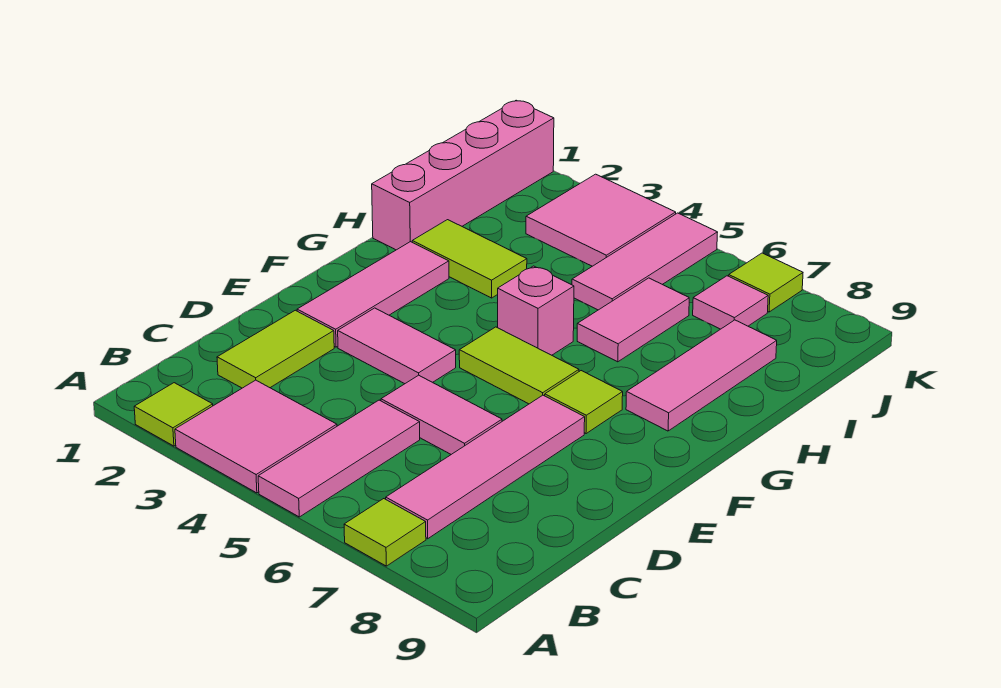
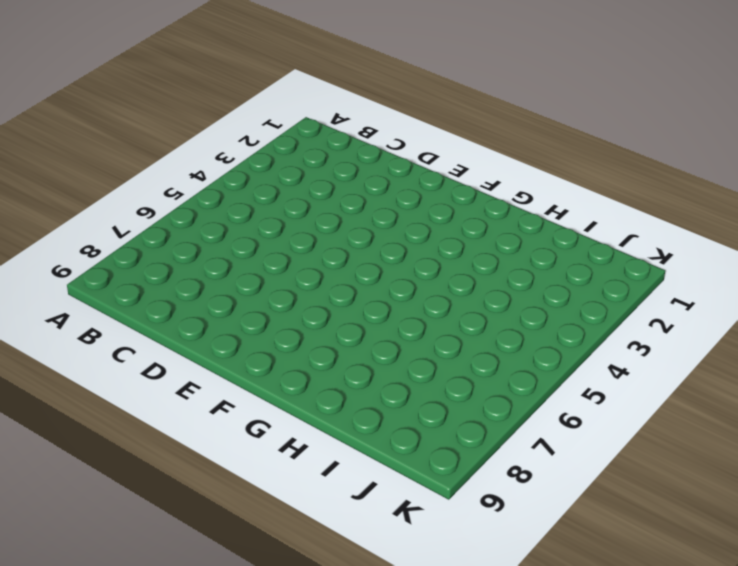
none -> lime 1x1 tile [134,383,213,446]
none -> pink 2x2 tile [175,380,337,493]
none -> pink 1x3 tile [258,400,420,517]

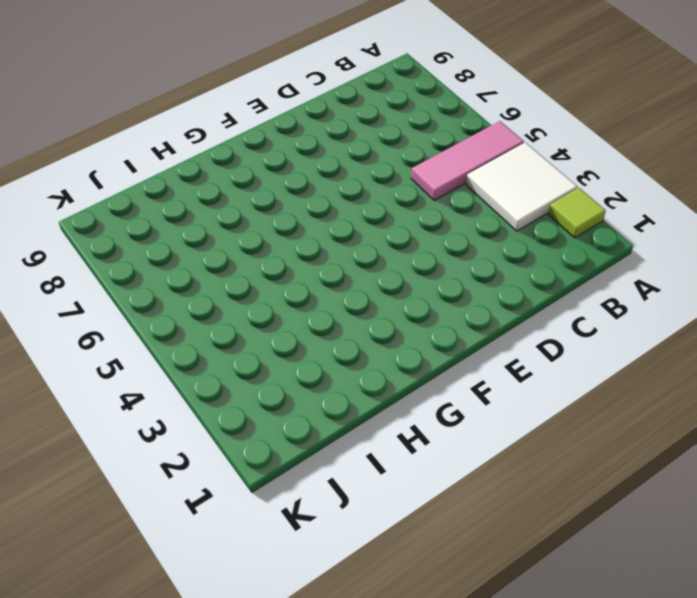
white 2x2 tile [466,142,577,231] -> pink 2x2 tile [175,380,337,493]
none -> lime 1x1 tile [344,499,426,566]
none -> pink 1x4 tile [386,395,585,539]
none -> lime 1x2 tile [217,310,334,388]

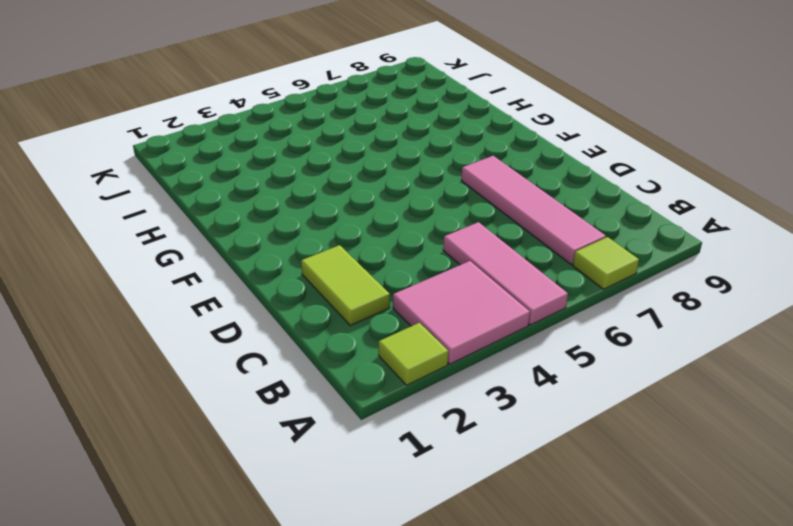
none -> pink 1x2 tile [381,375,502,454]
none -> pink 1x3 tile [297,242,449,347]
none -> pink 1x2 tile [338,308,456,384]

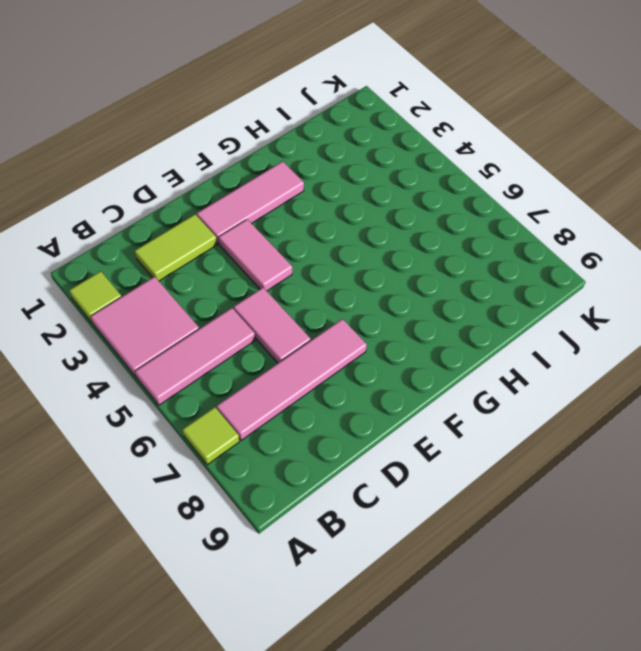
none -> lime 1x2 tile [459,327,579,404]
none -> lime 1x1 tile [545,371,623,434]
none -> pink 1x1 brick [498,266,574,355]

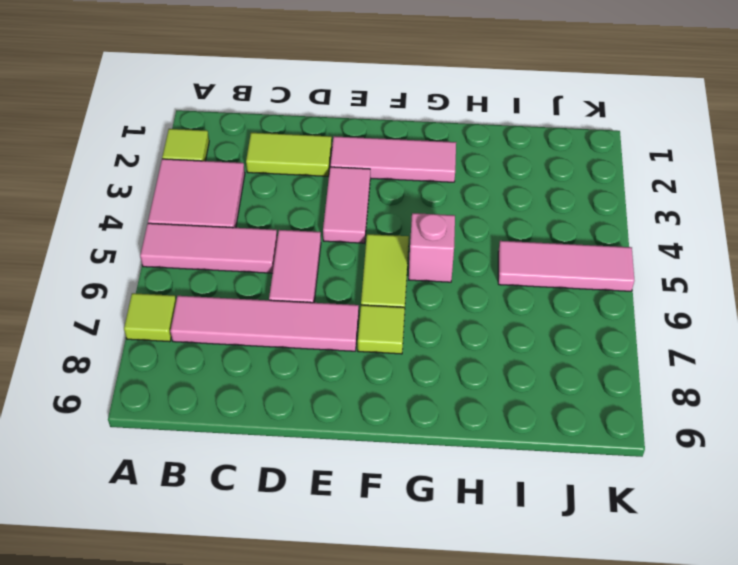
none -> pink 1x3 tile [626,320,777,431]
none -> pink 1x4 brick [372,100,554,250]
none -> lime 1x2 tile [412,220,527,298]

